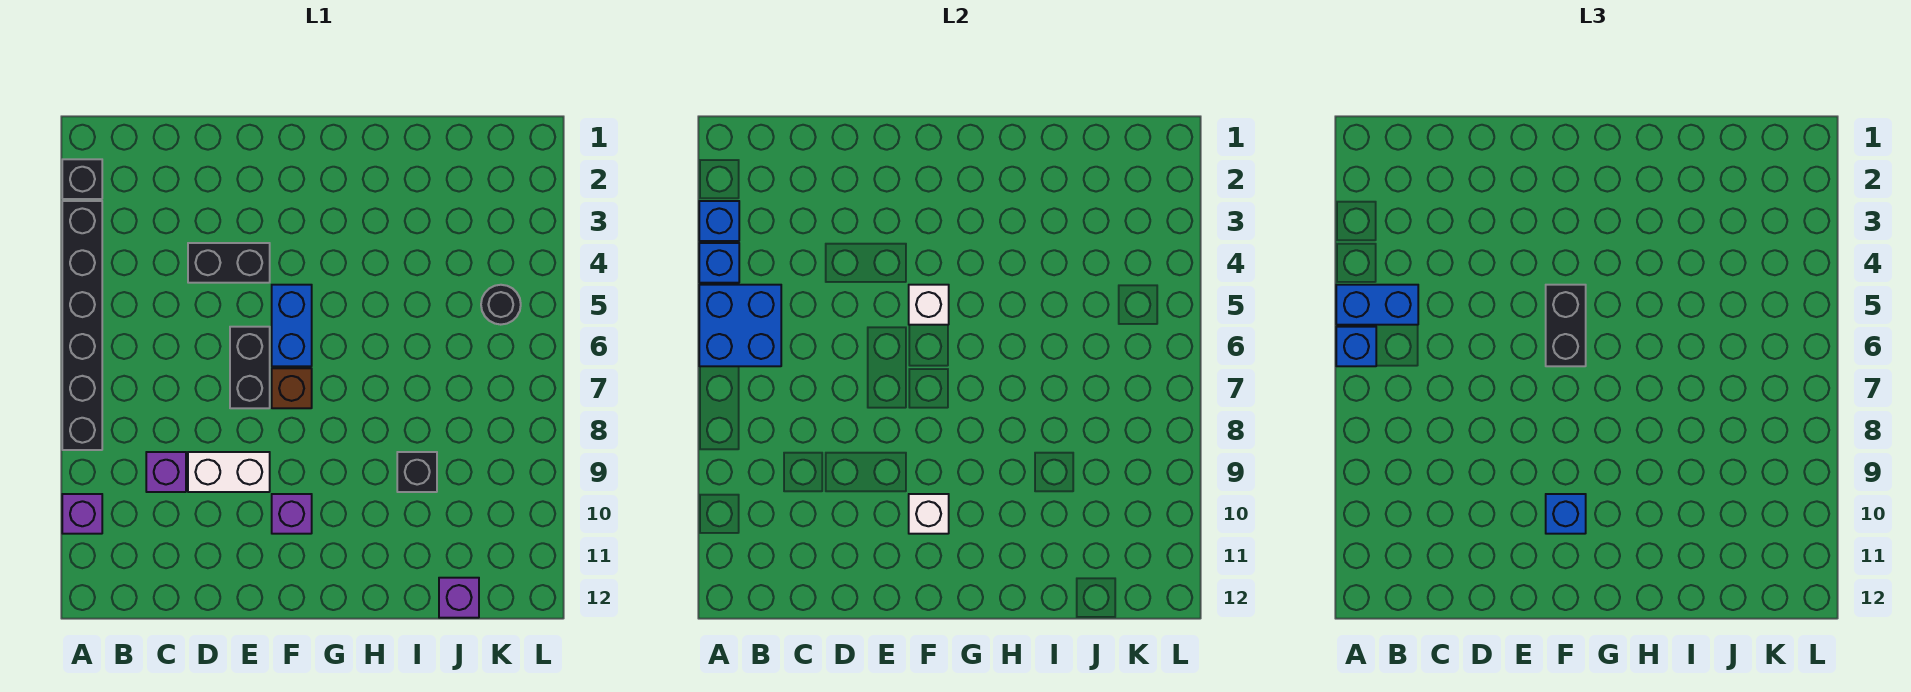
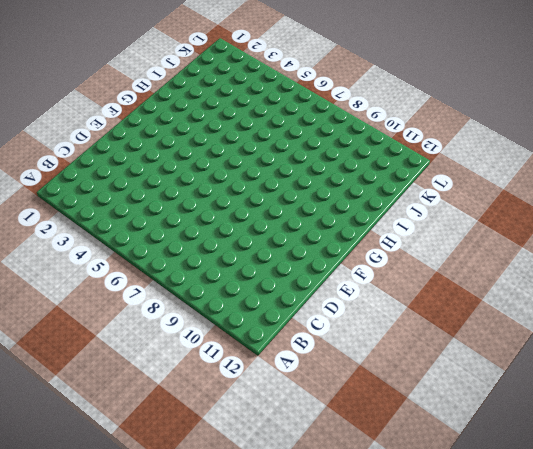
none -> black 1x1 brick [62,159,102,199]
none -> black 1x6 brick [62,201,102,450]
none -> purple 1x1 brick [62,494,102,534]

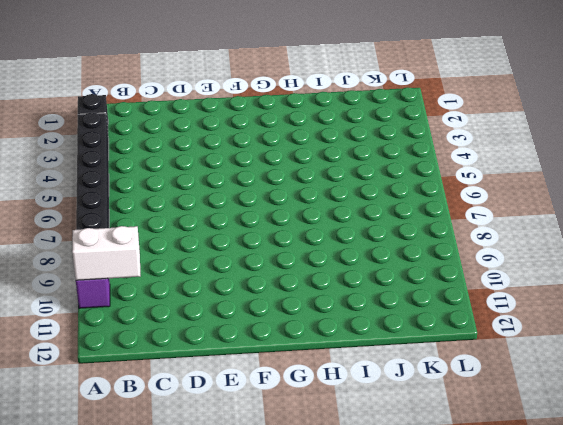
white 1x2 brick [72,226,141,280] -> white 1x2 brick moved to [188,452,270,492]
none -> purple 1x1 brick [146,452,186,492]
none -> black 1x2 brick [188,243,270,283]
none -> black 1x2 brick [230,327,270,408]

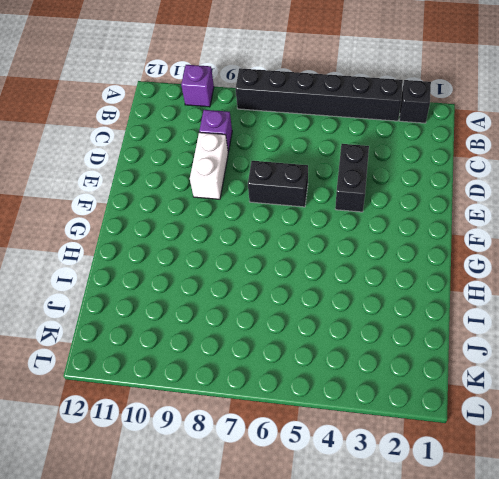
none -> blue 1x2 brick [272,285,312,366]
none -> brown 1x1 brick [272,368,312,408]
none -> purple 1x1 brick [272,494,312,534]

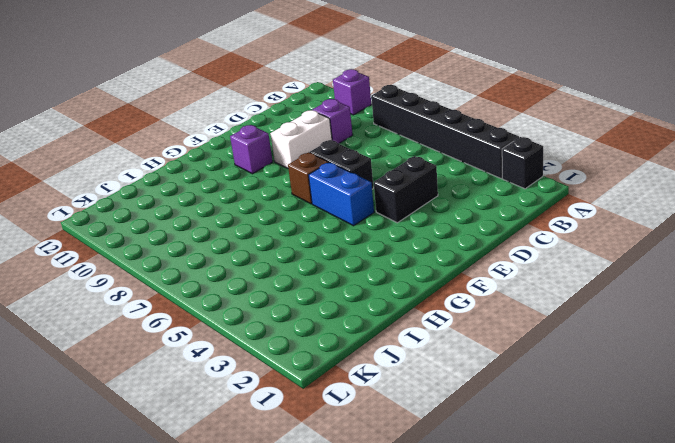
none -> black 1x1 brick [397,452,437,492]
none -> purple 1x1 brick [439,578,479,618]
none -> black 1x1 round brick [481,285,521,325]

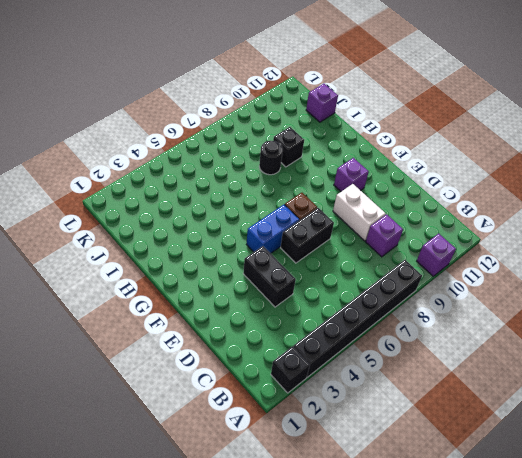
black 1x1 round brick [259,141,283,175] -> black 1x1 round brick moved to [481,285,521,325]
none -> blue 1x1 brick [699,201,739,241]
none -> blue 1x1 brick [699,243,739,283]
none -> blue 2x2 brick [699,285,781,366]

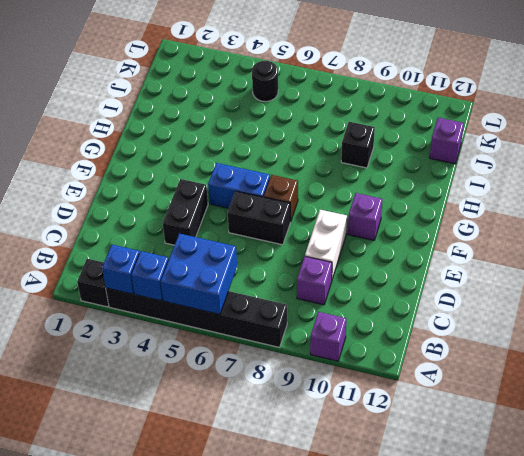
none -> white 1x1 brick [909,285,949,325]
none -> white 1x1 brick [909,494,949,534]
none -> blue 1x2 brick [1336,285,1418,325]

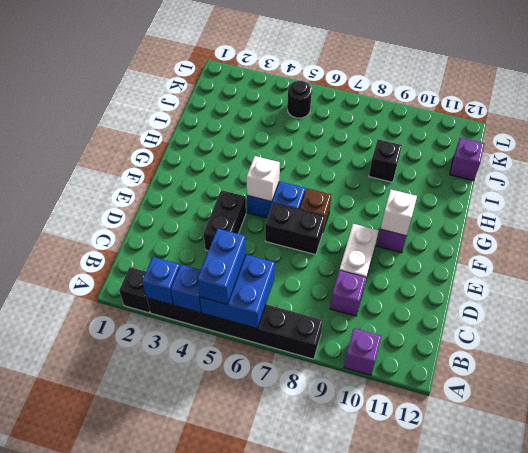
none -> blue 1x1 brick [1336,327,1376,366]
none -> black 1x2 brick [1546,285,1586,366]
none -> blue 1x1 brick [1546,494,1586,534]

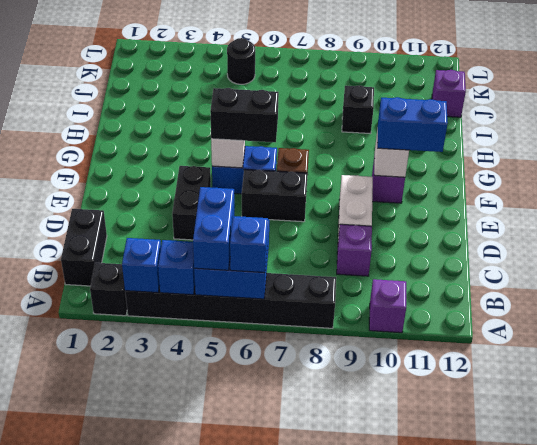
black 1x2 brick [61,209,107,286] -> none
blue 1x2 brick [377,97,448,152] -> blue 1x1 brick [1546,494,1586,534]

